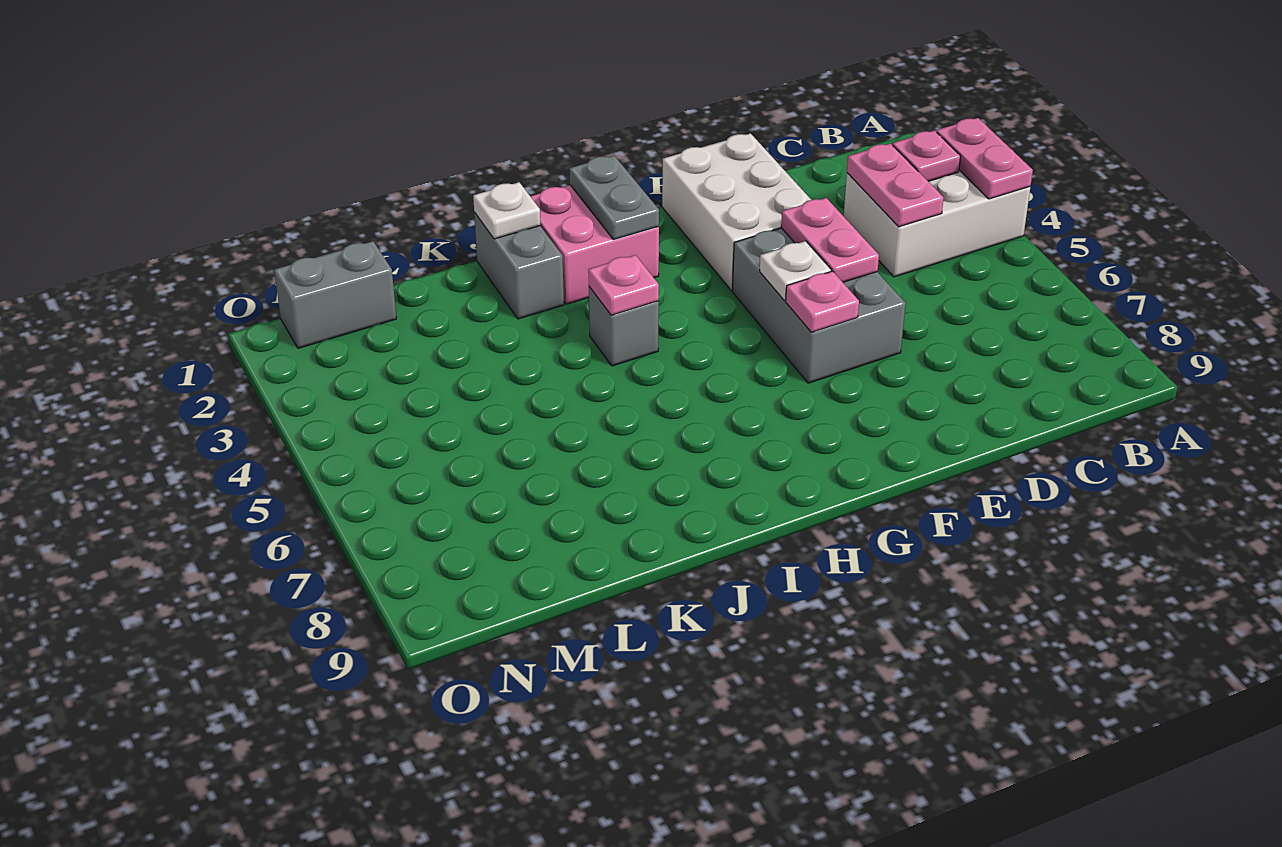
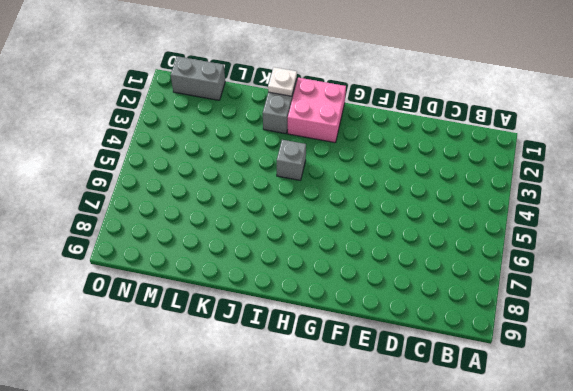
none -> white 2x3 brick [844,170,1030,277]
none -> white 2x3 brick [662,133,811,290]
none -> grey 2x3 brick [732,228,906,383]

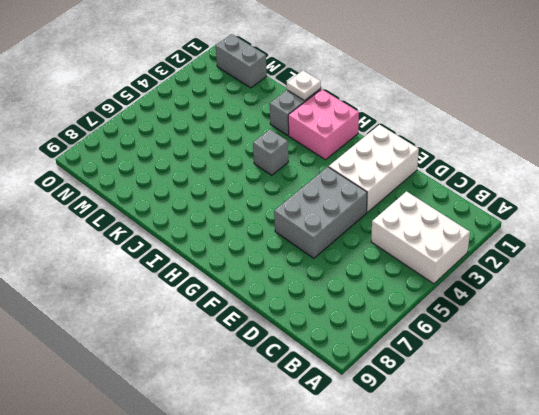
none -> pink 1x2 plate [937,118,1033,199]
none -> pink 1x1 plate [893,131,961,181]
none -> pink 1x2 plate [847,144,944,227]

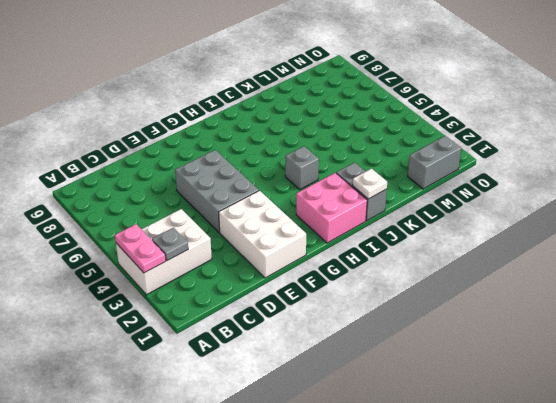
grey 1x1 plate [152,228,188,261] -> pink 1x1 plate [893,131,961,181]
none -> pink 1x2 plate [847,144,944,227]
none -> pink 1x2 plate [781,198,879,282]
none -> white 1x1 plate [760,241,831,301]

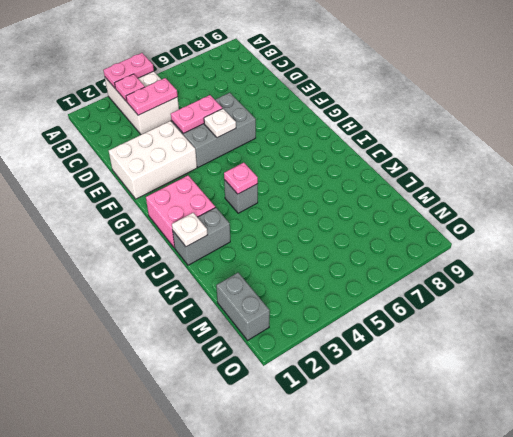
none -> pink 1x1 plate [786,271,859,332]
none -> grey 1x2 plate [569,155,659,240]

